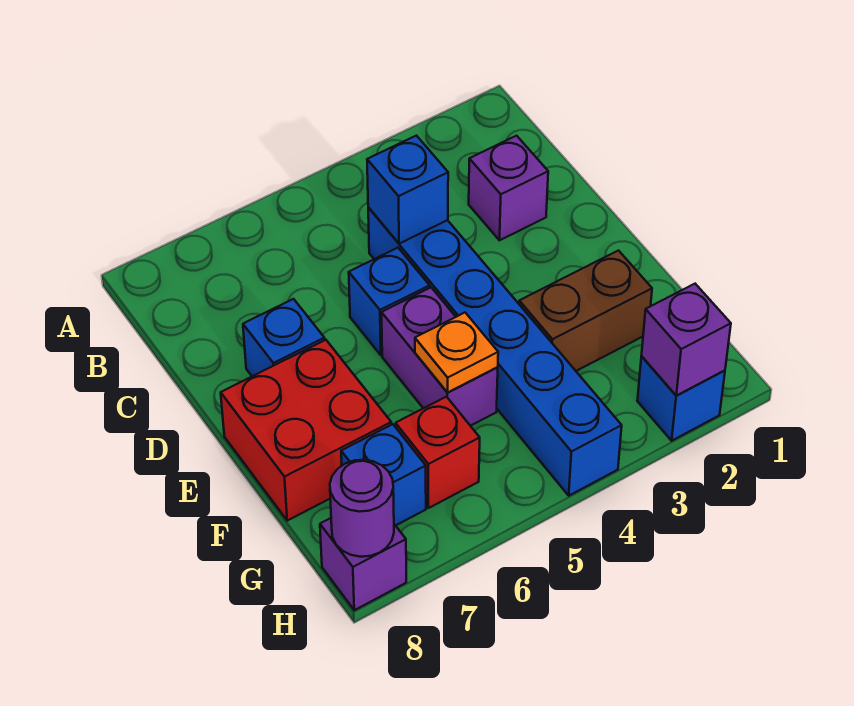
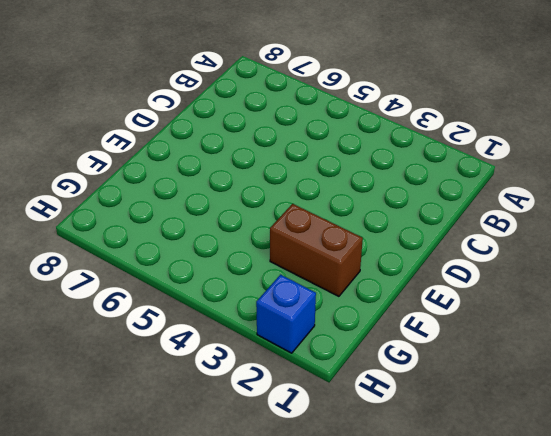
none -> purple 1x1 brick [469,136,548,240]
none -> blue 1x6 brick [368,207,622,496]
none -> blue 1x1 brick [349,248,430,355]

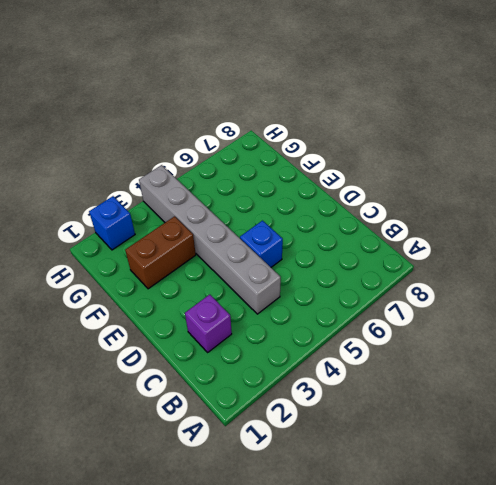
grey 1x6 brick [139,165,281,314] -> blue 1x6 brick [368,207,622,496]
none -> blue 1x1 brick [243,299,325,376]
none -> purple 1x2 brick [382,288,498,426]
none -> red 2x2 brick [221,340,391,521]

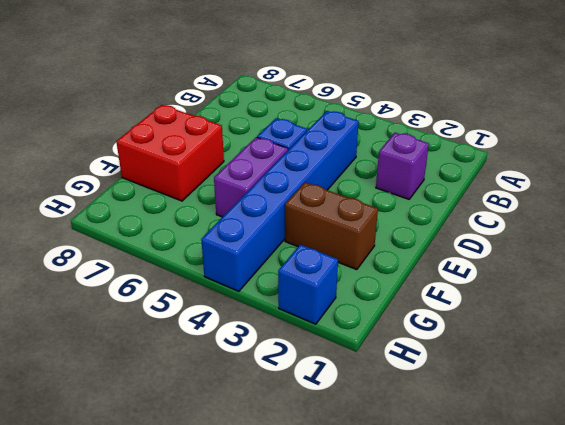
none -> blue 1x1 brick [243,299,325,376]
none -> red 1x1 brick [396,397,480,508]
none -> blue 1x1 brick [341,424,426,525]

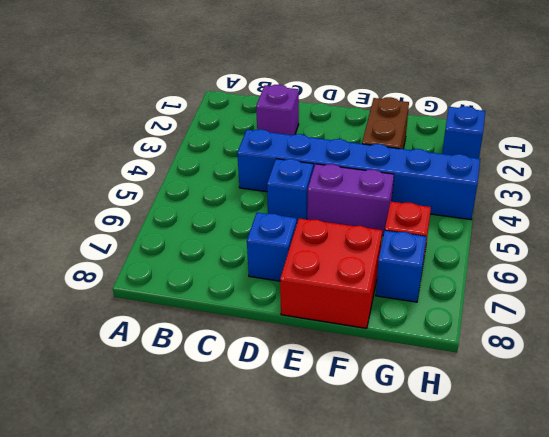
none -> purple 1x1 brick [320,518,406,610]
none -> blue 1x1 brick [367,136,448,244]
none -> orange 1x1 plate [415,313,498,393]

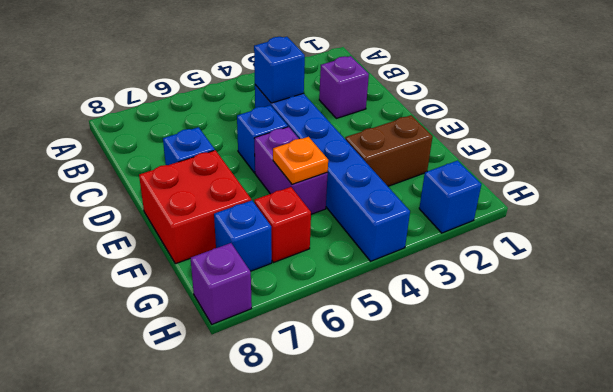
none -> purple 1x1 brick [642,284,731,396]
none -> purple 1x1 round brick [330,460,394,557]

